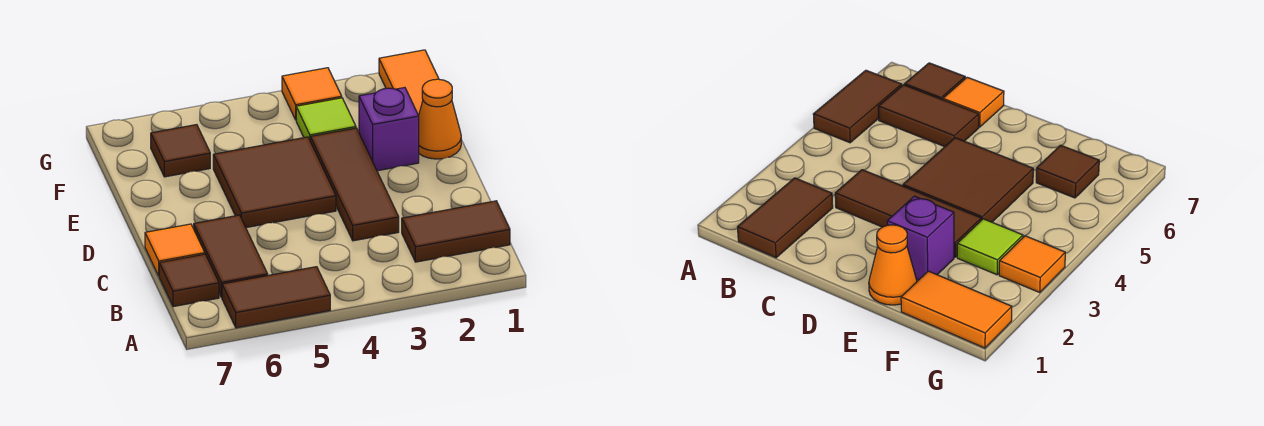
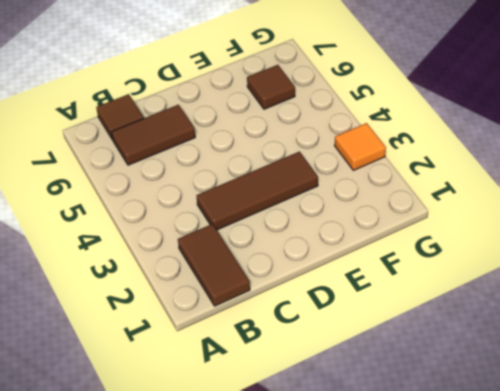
none -> brown 1x2 tile [222,267,330,328]
none -> orange 1x1 tile [145,224,205,276]
none -> brown 2x2 tile [213,137,336,228]

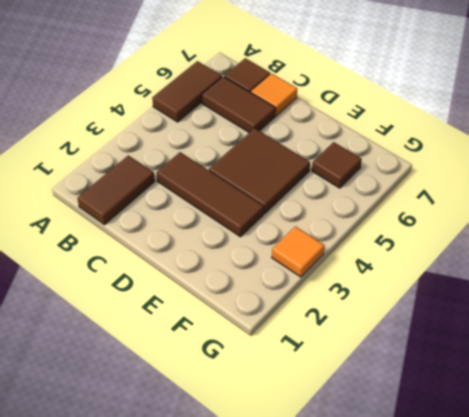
none -> orange 1x1 cone [419,79,461,159]
none -> purple 1x1 brick [359,88,419,171]
none -> orange 1x2 tile [379,50,439,115]

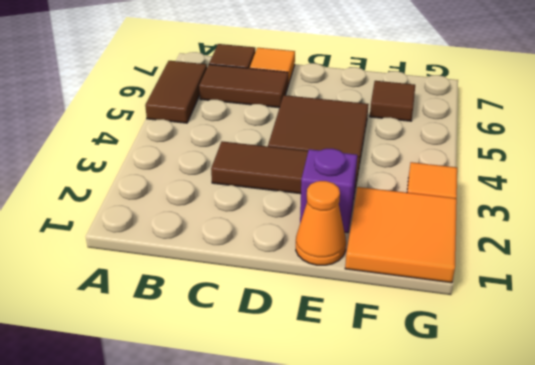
orange 2x2 tile [345,187,457,283] -> orange 1x2 tile [379,50,439,115]
none -> brown 1x2 tile [402,201,510,262]
none -> lime 1x1 tile [296,98,356,139]

